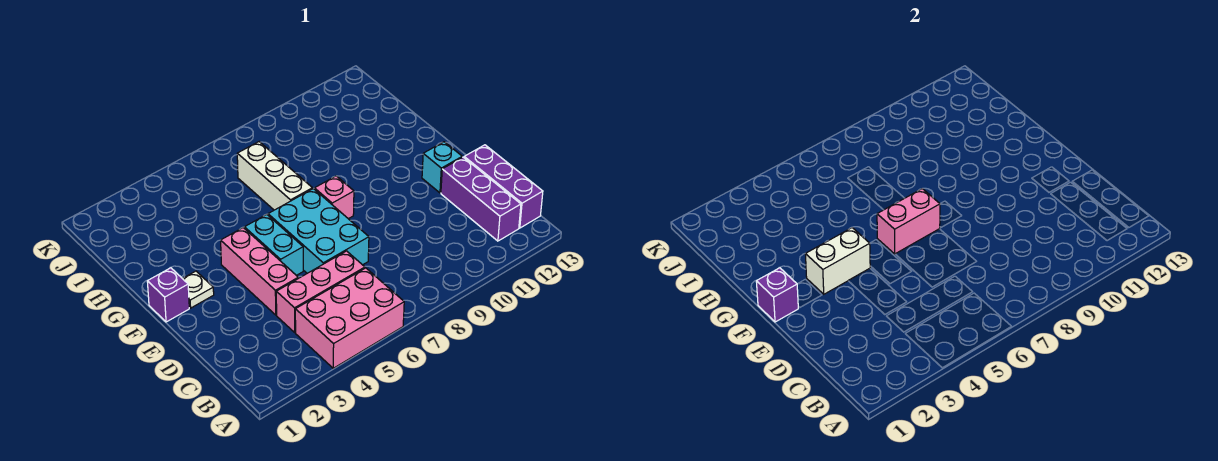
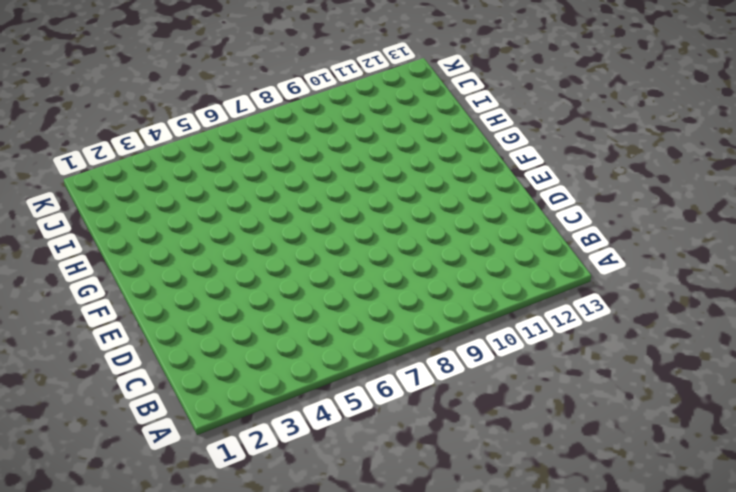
none -> pink 2x3 brick [295,268,404,368]
none -> purple 1x3 brick [441,157,521,241]
none -> purple 1x3 brick [464,145,543,228]

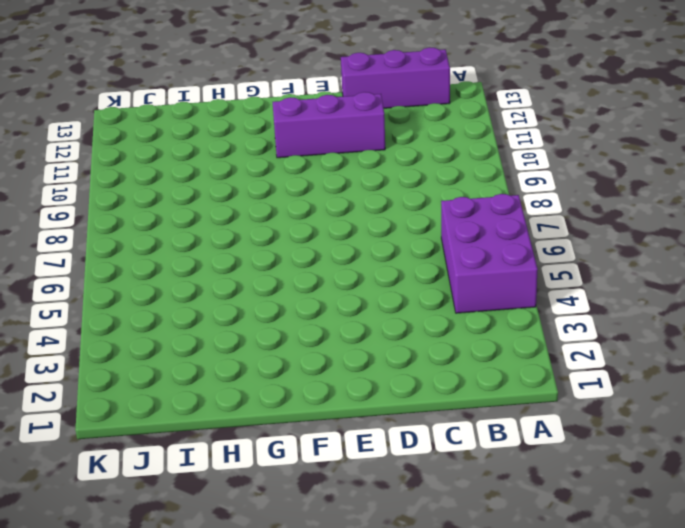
purple 2x3 brick [441,194,538,313] -> pink 2x3 brick [295,268,404,368]
purple 1x3 brick [273,92,385,158] -> purple 1x3 brick moved to [441,157,521,241]
none -> pink 1x3 brick [276,251,365,332]
none -> pink 1x3 brick [221,228,298,315]
none -> cyan 2x3 brick [268,189,369,273]

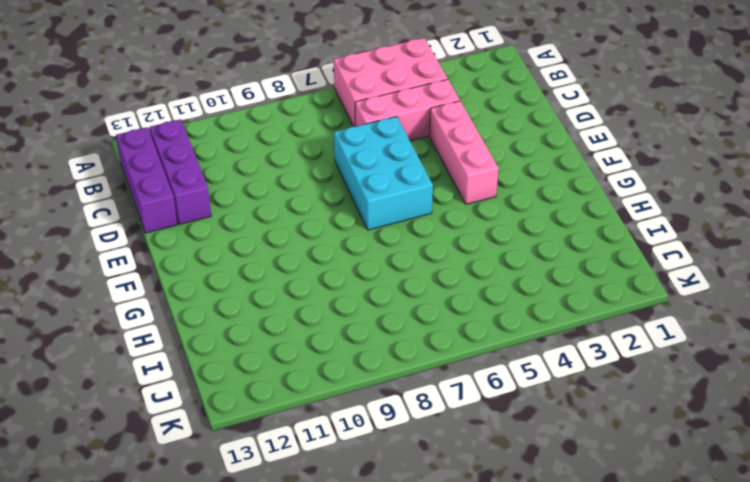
none -> cyan 1x2 brick [244,214,303,275]
none -> cyan 1x1 brick [422,142,462,193]
none -> purple 1x1 brick [147,268,189,322]

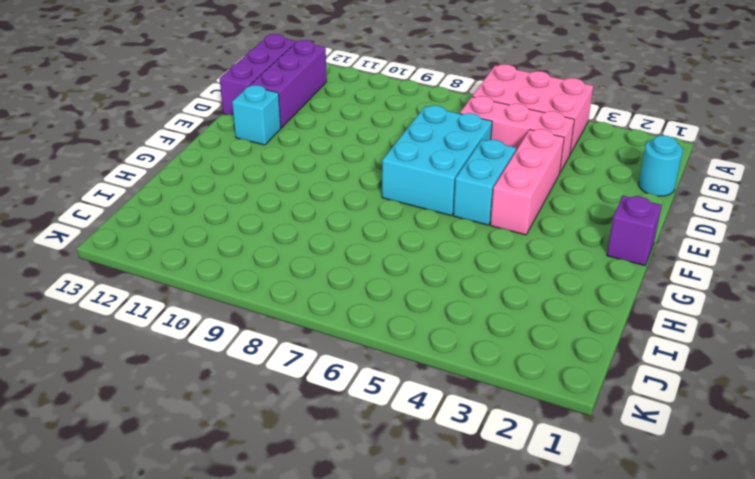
cyan 1x1 round brick [639,135,683,196] -> none
none -> white 1x1 plate [183,271,214,308]
none -> pink 1x1 brick [314,176,354,219]
none -> white 1x3 brick [237,142,312,210]

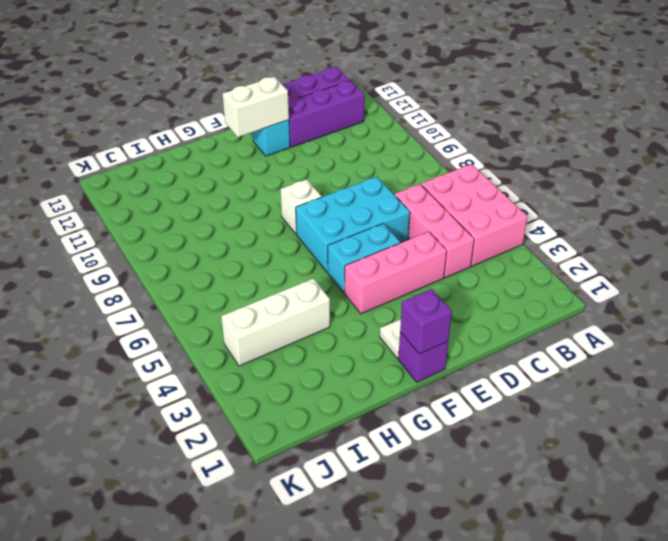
white 1x2 brick [222,77,289,137] -> white 1x2 brick turned to [805,228,870,294]
white 1x1 brick [280,179,322,234] -> pink 1x1 brick [314,176,354,219]
white 1x3 brick [221,278,330,366] -> white 1x3 brick moved to [237,142,312,210]
none -> pink 1x2 brick [877,189,940,254]

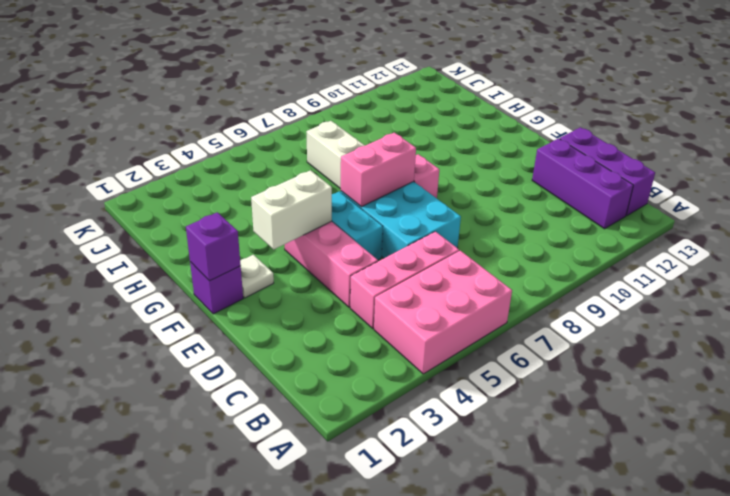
none -> cyan 1x1 brick [422,142,462,193]

